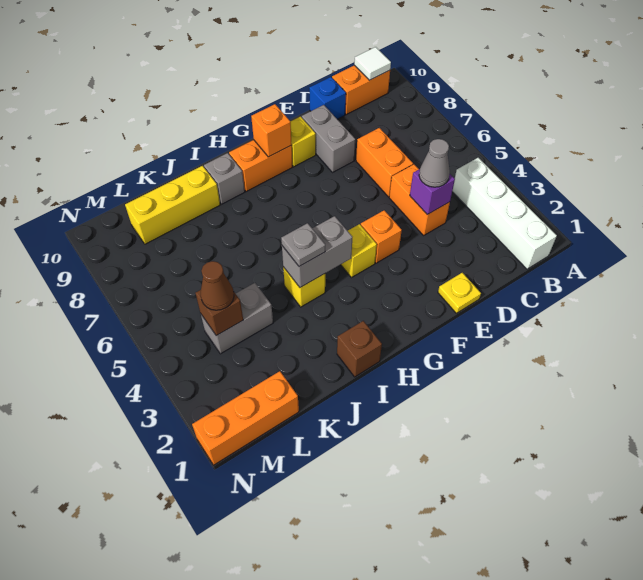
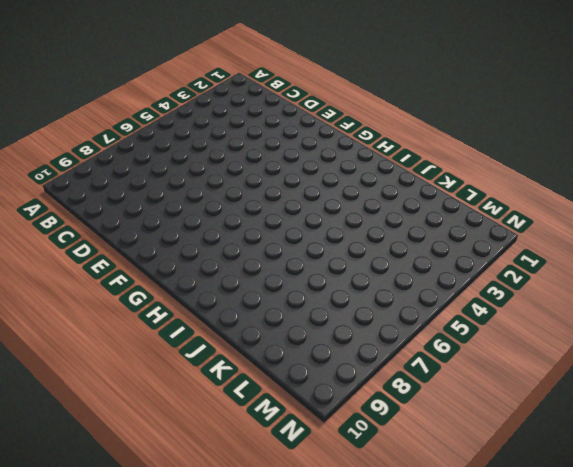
none -> white 1x4 brick [452,158,557,269]
none -> orange 1x2 brick [332,65,390,115]
none -> orange 1x2 brick [389,164,450,235]

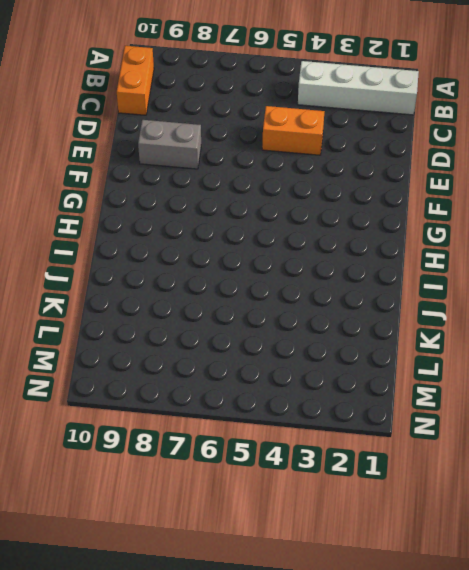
none -> orange 1x2 brick [356,128,413,197]
none -> blue 1x1 brick [309,77,346,119]
none -> yellow 1x1 plate [438,273,481,313]

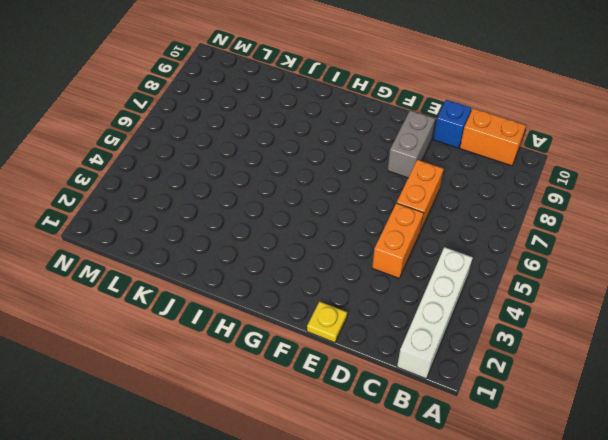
none -> orange 1x1 brick [361,210,402,263]
none -> yellow 1x1 brick [290,117,316,167]
none -> yellow 1x1 brick [341,224,377,278]

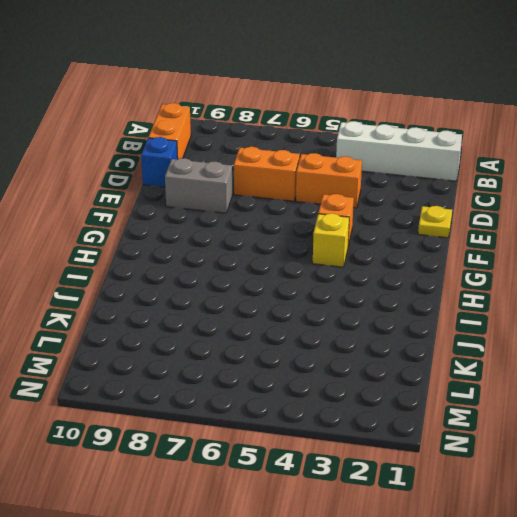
none -> yellow 1x1 brick [290,117,316,167]
none -> orange 1x2 brick [229,140,293,192]
none -> brown 1x1 brick [337,321,382,377]

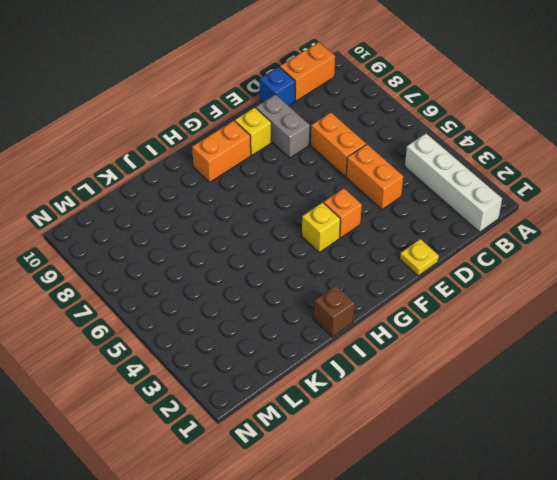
none -> yellow 1x1 brick [283,267,325,307]
none -> grey 1x1 brick [204,153,245,204]
none -> yellow 1x3 brick [125,166,220,244]

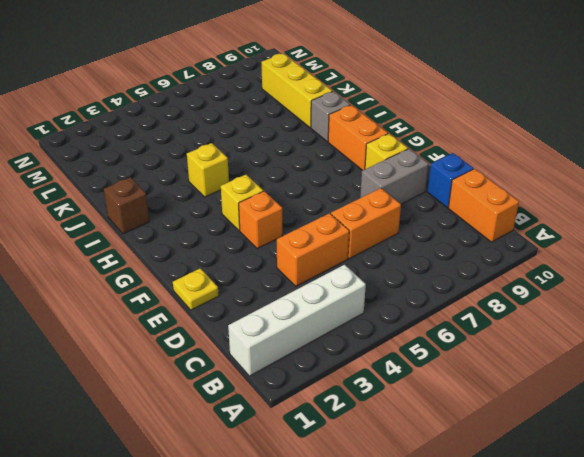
none -> grey 1x2 brick [201,283,273,354]
none -> orange 1x3 brick [192,371,299,465]
none -> white 1x1 tile [354,47,391,80]

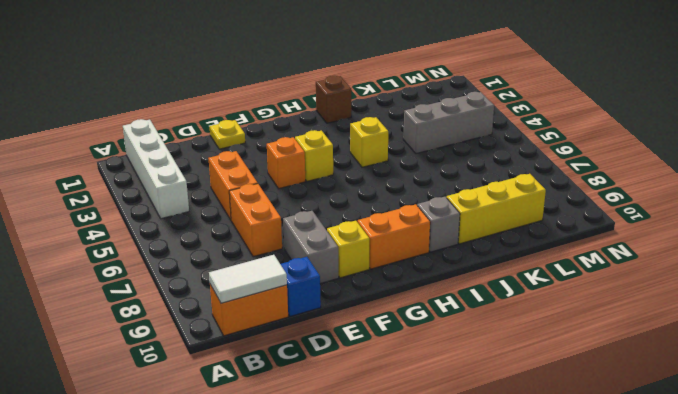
white 1x2 tile [209,255,287,303] -> white 1x1 tile [354,47,391,80]
grey 1x3 brick [403,92,494,154] -> grey 1x2 brick [201,283,273,354]
none -> orange 1x3 brick [192,371,299,465]
none -> purple 1x1 brick [410,169,455,215]
none -> orange 1x1 brick [251,104,292,157]

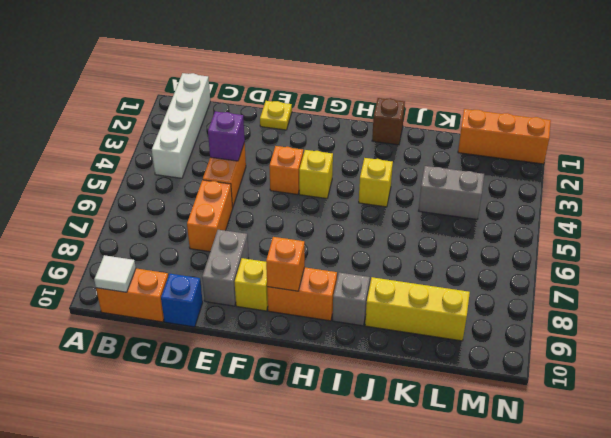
none -> grey 1x2 brick [282,216,352,288]
none -> brown 1x1 brick [196,290,243,336]
none -> grey 1x1 cone [419,139,450,187]

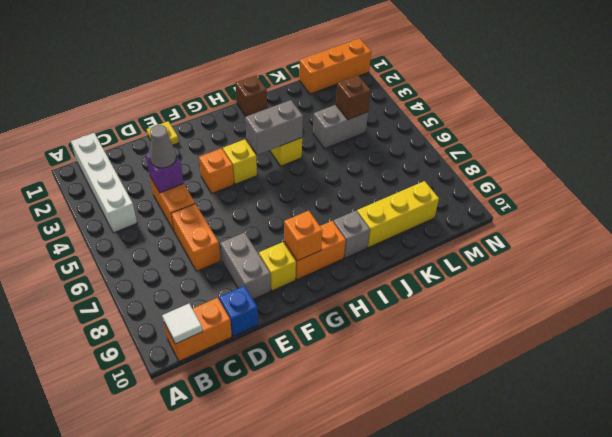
none -> grey 1x1 plate [281,223,325,267]
none -> brown 1x1 cone [201,261,234,310]

